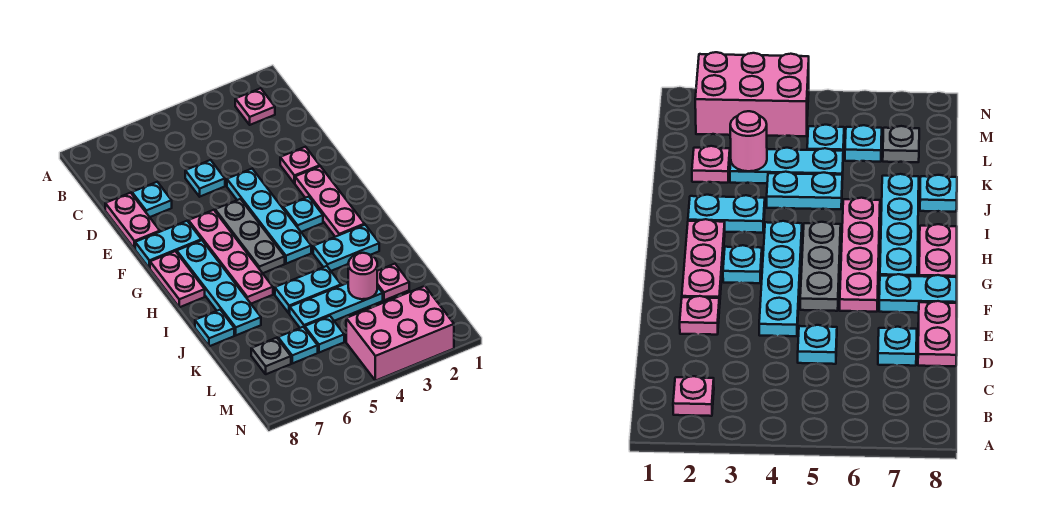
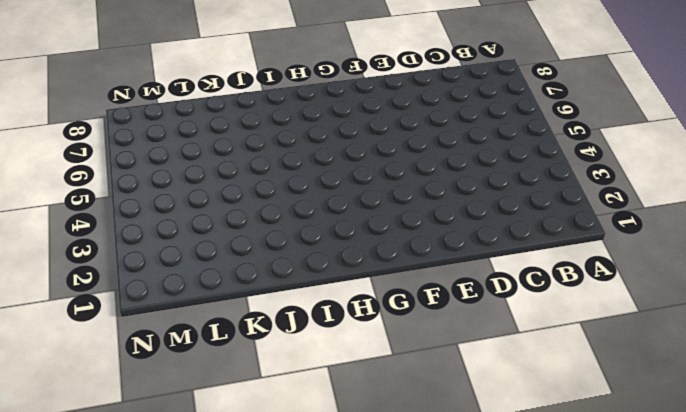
none -> pink 1x1 plate [235,88,275,125]
none -> cyan 1x1 plate [185,160,225,197]
none -> cyan 1x1 plate [132,182,172,217]

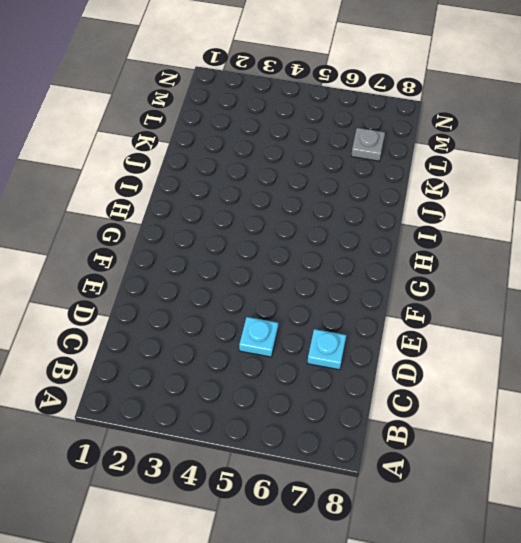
none -> pink 1x1 plate [235,88,275,125]
none -> pink 1x2 plate [105,193,160,249]
none -> pink 1x1 plate [280,147,320,183]

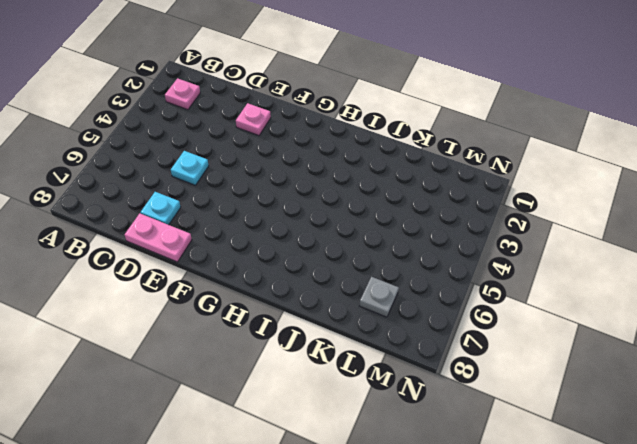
none -> cyan 1x4 plate [227,169,311,264]
none -> pink 1x3 plate [295,166,365,237]
none -> grey 1x3 plate [215,199,285,273]

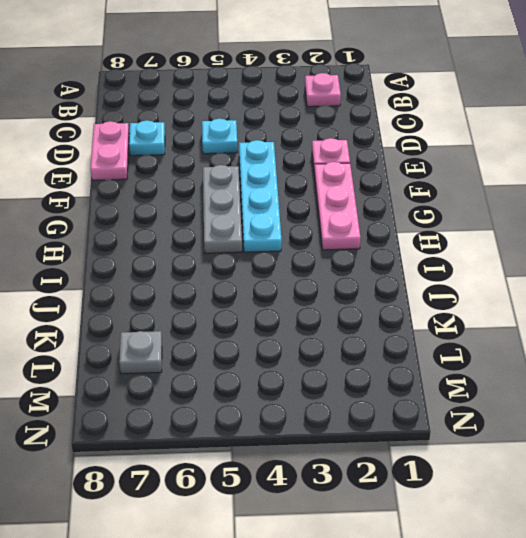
none -> pink 1x4 plate [189,210,273,304]
none -> cyan 1x2 plate [135,221,201,268]
none -> cyan 1x1 plate [283,197,323,232]

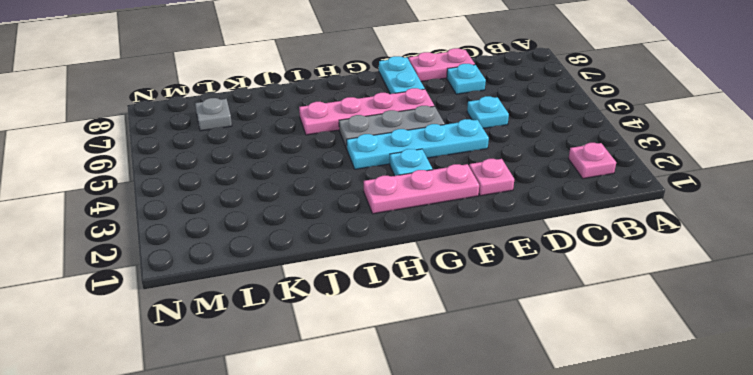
none -> cyan 1x4 plate [177,240,261,335]
none -> pink 1x2 plate [150,251,205,307]
none -> cyan 1x2 plate [313,225,379,271]

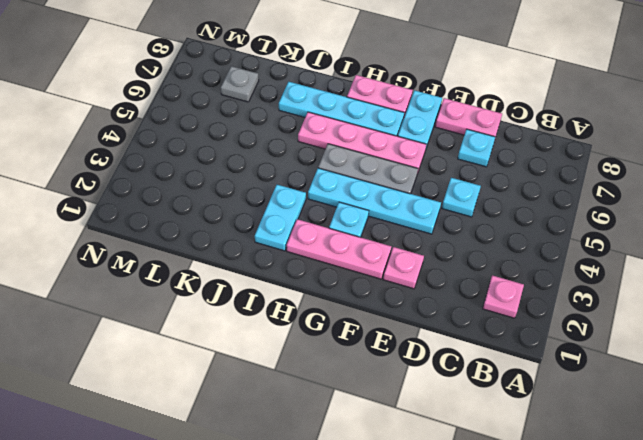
none -> cyan 1x2 plate [275,266,341,314]
none -> cyan 1x1 plate [195,310,234,346]
none -> pink 1x1 plate [377,264,409,300]

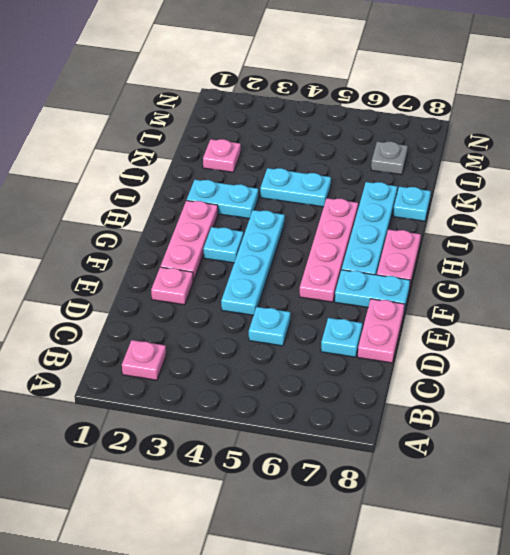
none -> grey 1x3 plate [215,199,285,273]
none -> cyan 1x3 plate [290,283,383,328]
none -> cyan 1x1 plate [305,316,344,353]

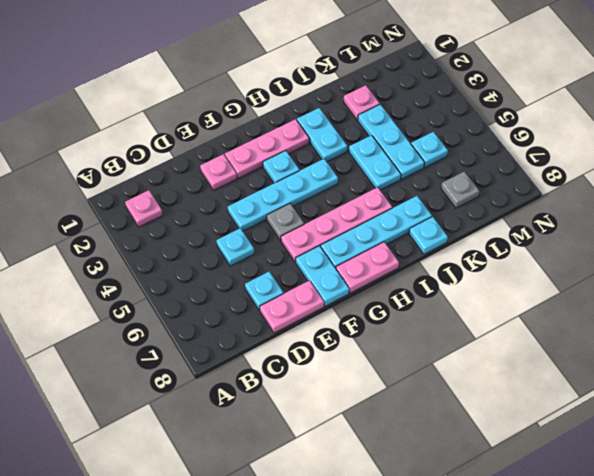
grey 1x1 plate [267,204,304,241] -> grey 1x3 plate [215,199,285,273]
none -> cyan 1x1 plate [278,327,318,363]
none -> pink 2x3 brick [346,286,454,381]
none -> pink 1x1 round brick [348,253,377,299]

